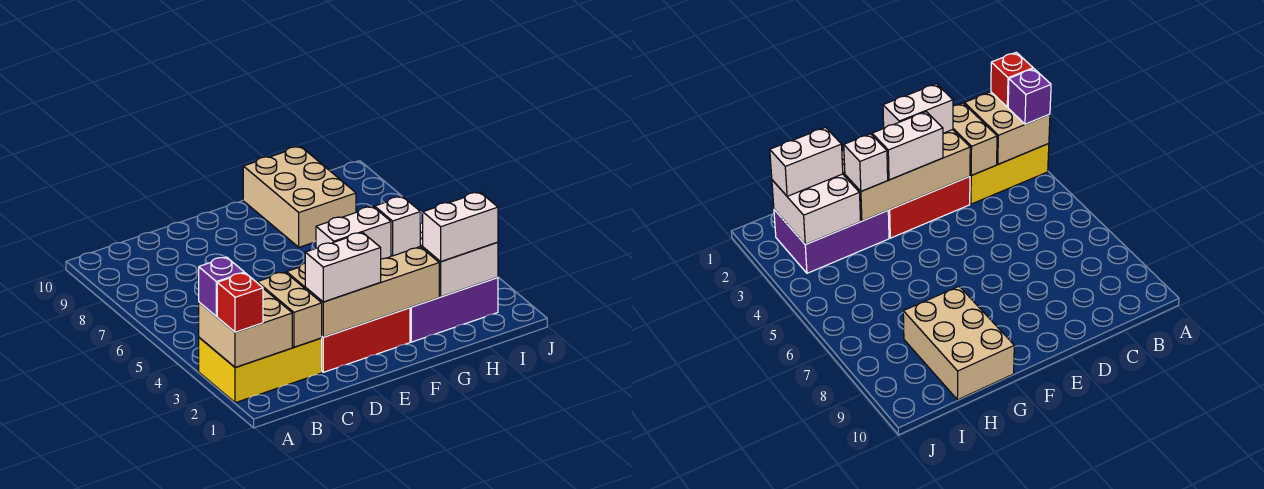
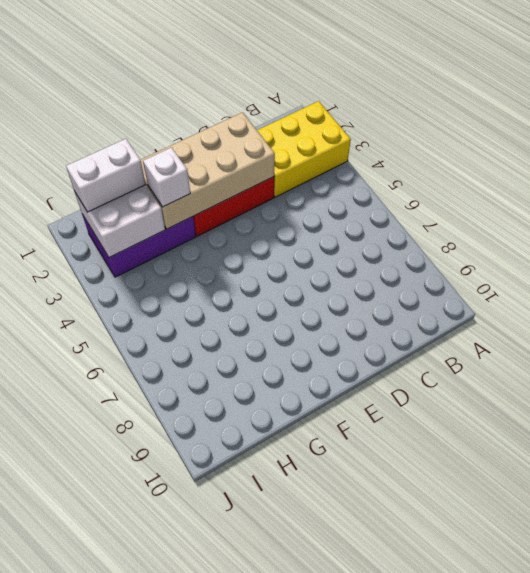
none -> tan 2x3 brick [243,146,356,247]
none -> tan 2x2 brick [199,289,292,368]
none -> tan 1x2 brick [257,272,322,347]

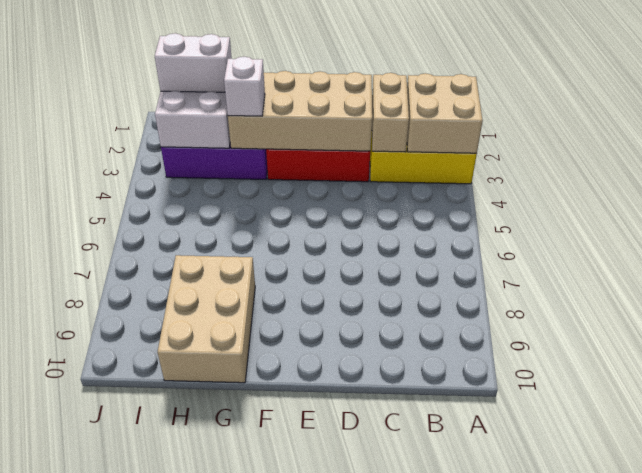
none -> red 1x1 brick [217,273,263,332]
none -> purple 1x1 brick [199,257,244,316]
none -> white 1x2 brick [305,233,381,302]

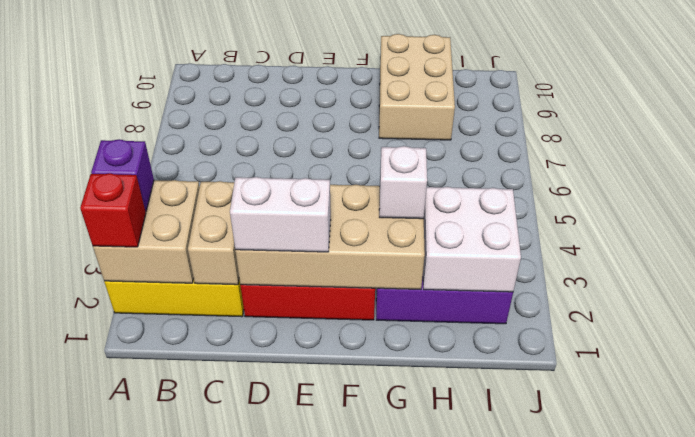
none -> white 1x2 brick [316,207,391,259]
none -> white 1x2 brick [423,192,498,262]

